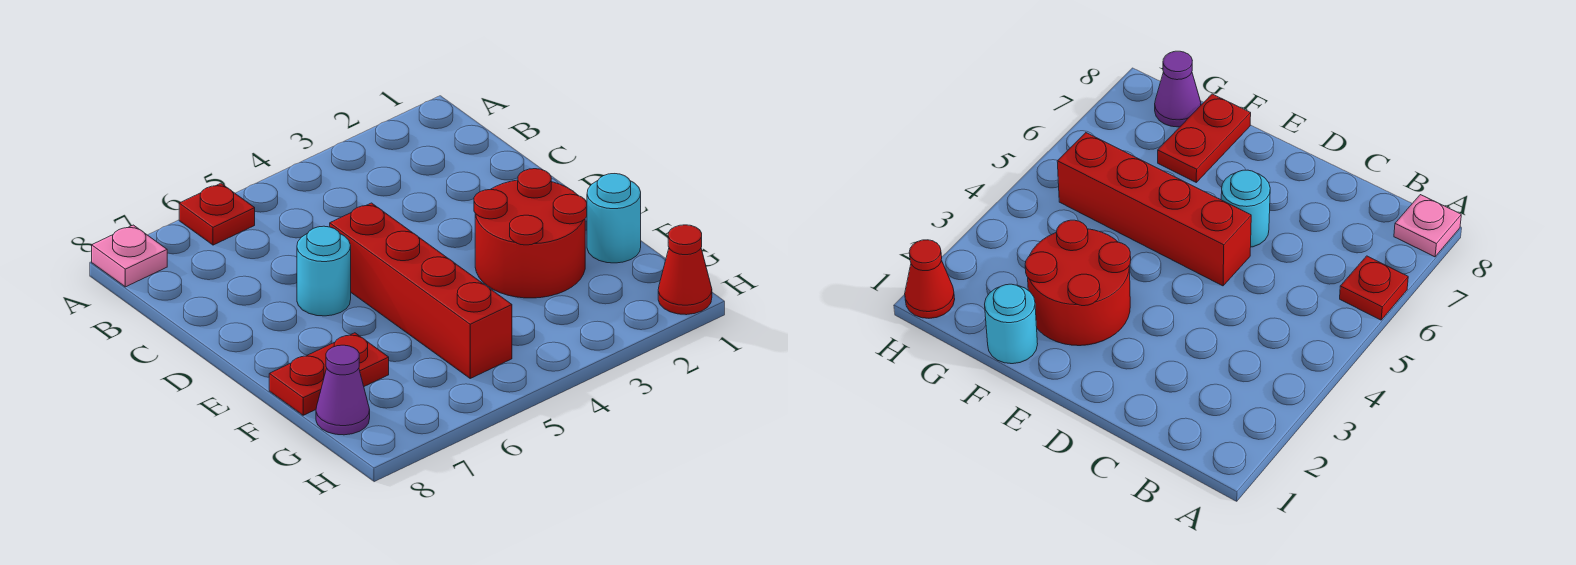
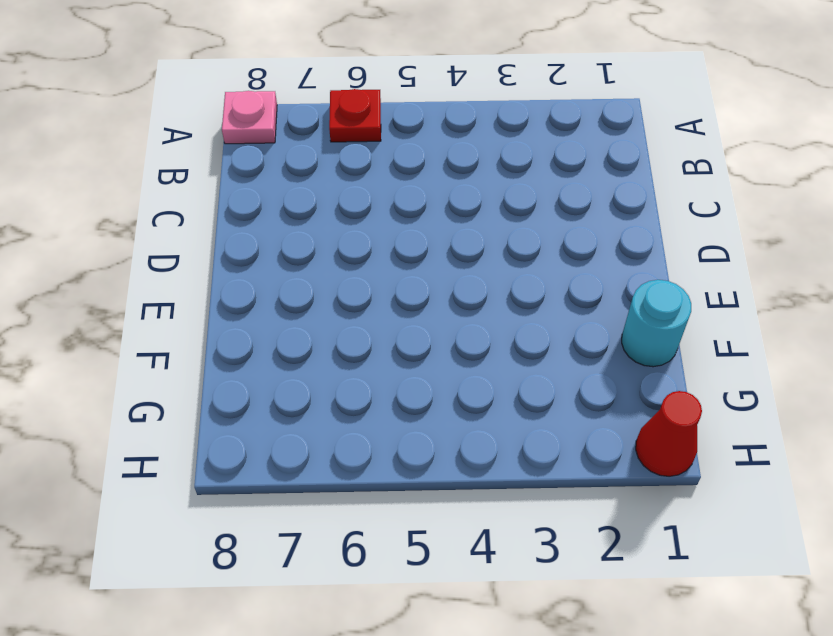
none -> red 1x4 brick [330,203,512,378]
none -> cyan 1x1 round brick [297,226,351,316]

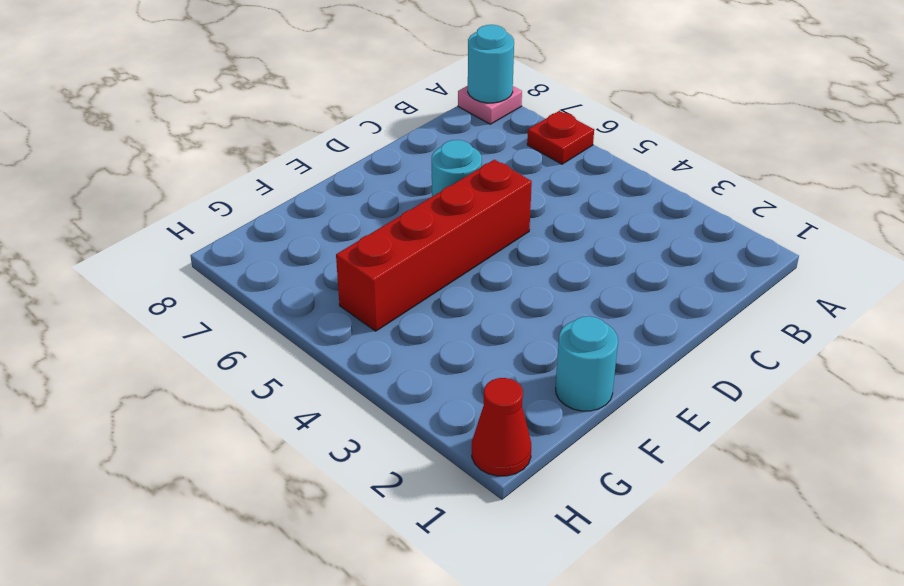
cyan 1x1 round brick [468,25,514,103] -> none
none -> red 2x2 round brick [474,169,587,298]
none -> red 1x2 plate [269,333,389,415]

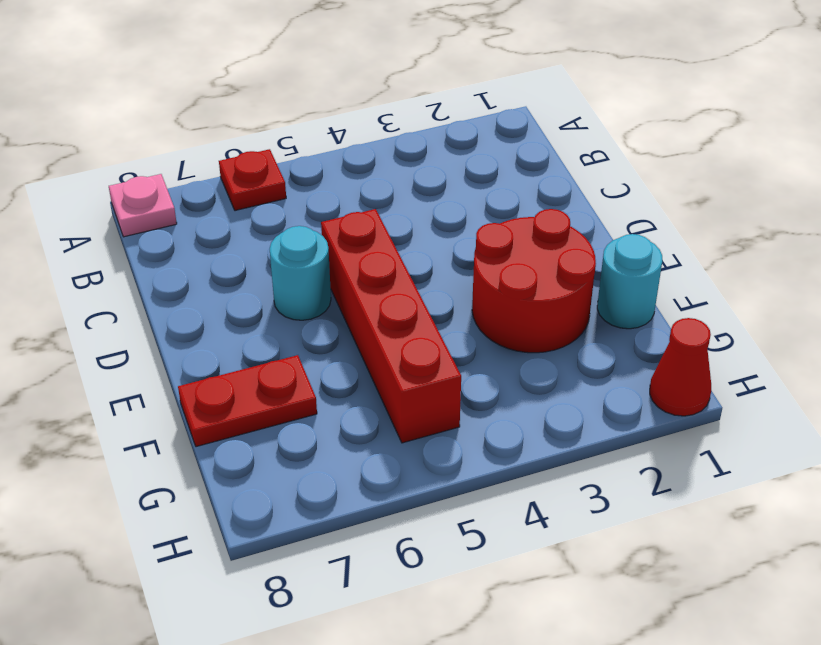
none -> purple 1x1 cone [316,345,370,435]

